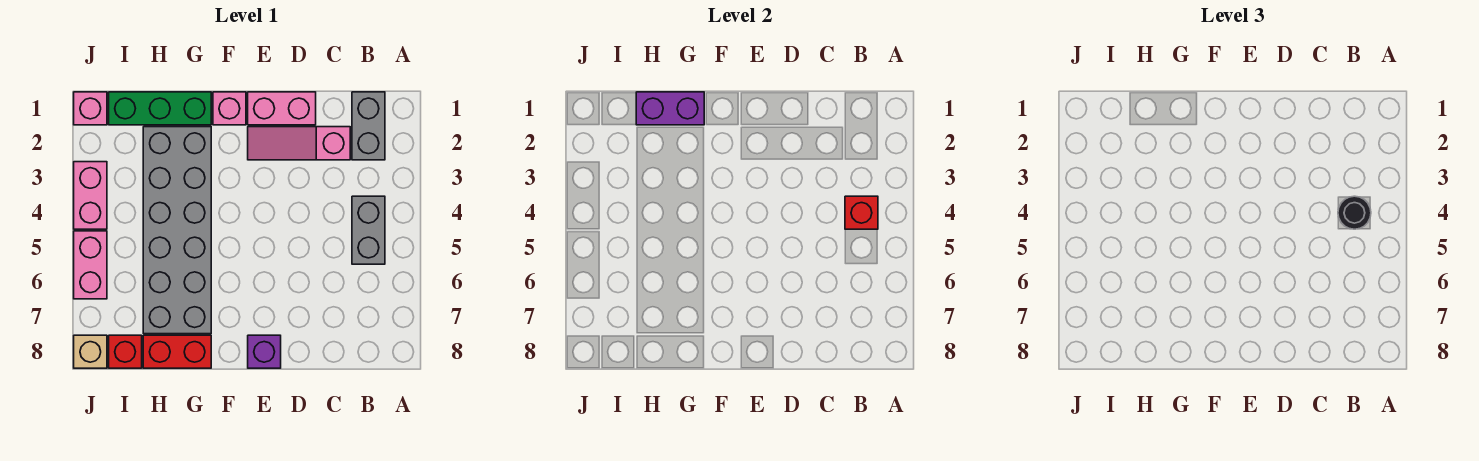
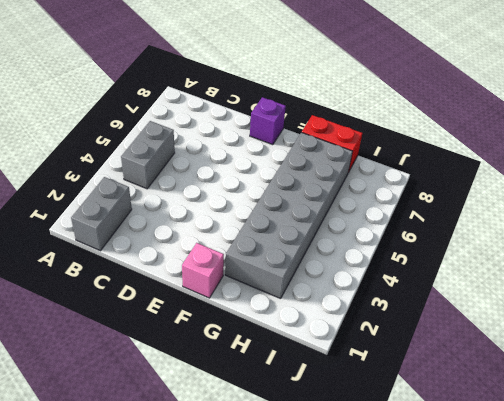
none -> pink 1x3 slope [248,127,350,160]
none -> pink 1x2 brick [248,92,316,125]
none -> green 1x3 brick [109,92,211,125]

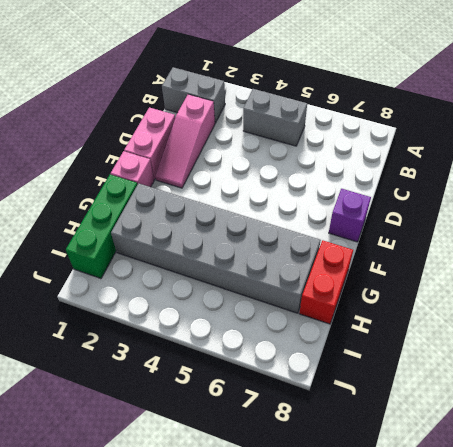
none -> red 1x1 brick [109,335,142,368]
none -> pink 1x1 brick [74,92,107,125]
none -> pink 1x2 brick [74,162,107,229]

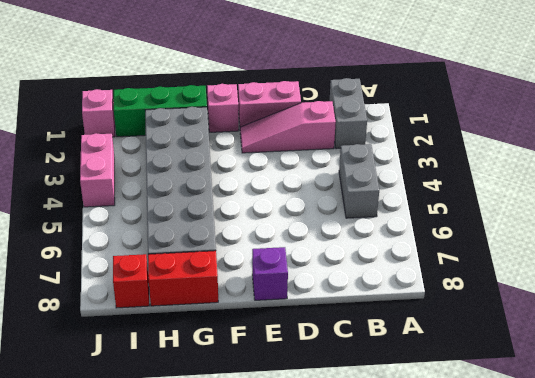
none -> pink 1x2 brick [74,231,107,299]
none -> tan 1x1 brick [74,335,107,368]
none -> red 1x1 brick [845,196,878,229]

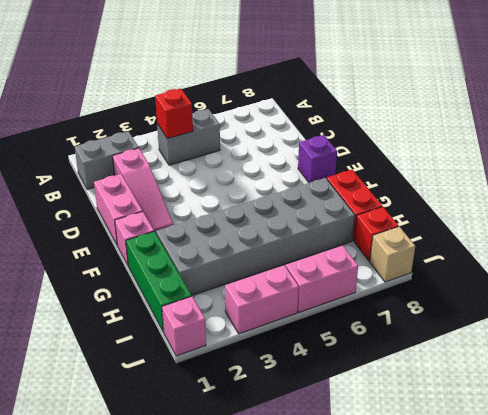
none -> purple 1x2 brick [636,92,704,125]
none -> black 1x1 round brick [1338,196,1371,229]

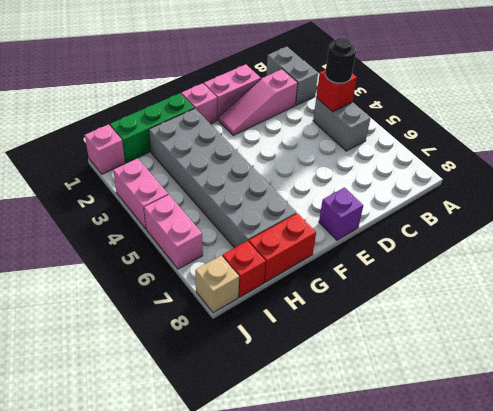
none -> purple 1x2 brick [636,92,704,125]

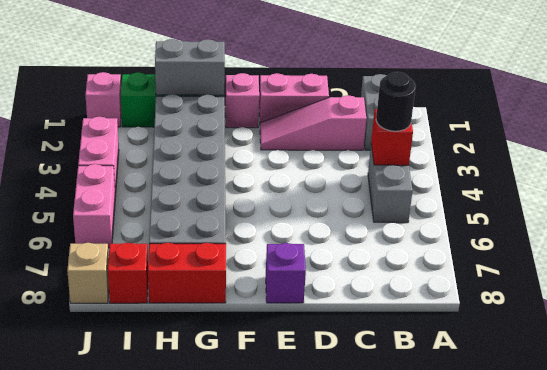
grey 1x2 brick [155,39,225,95] -> purple 1x2 brick [636,92,704,125]

